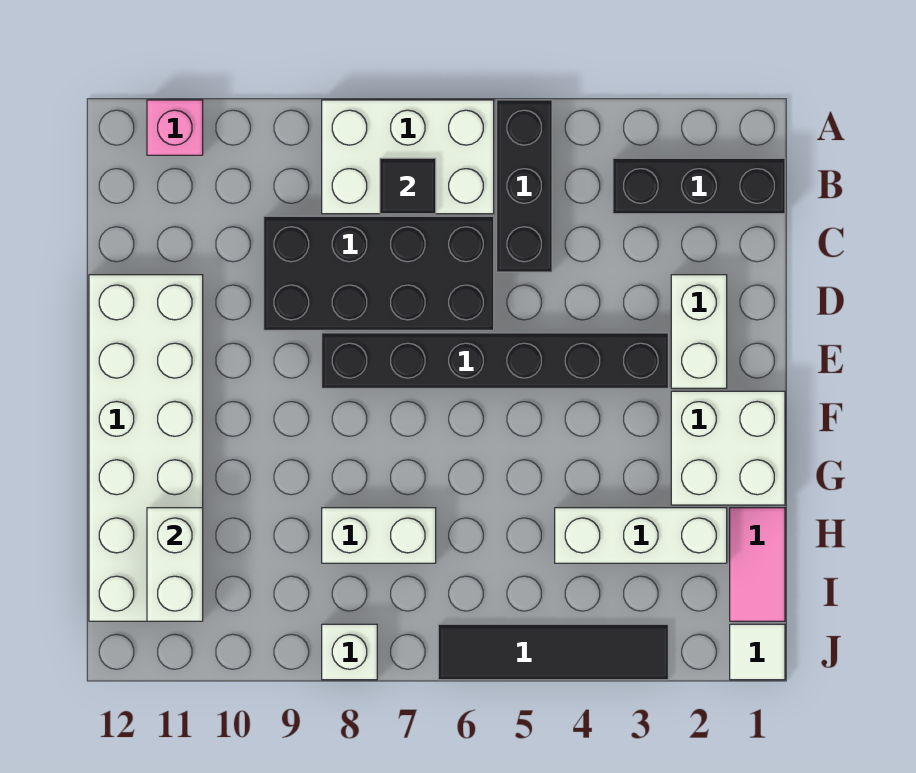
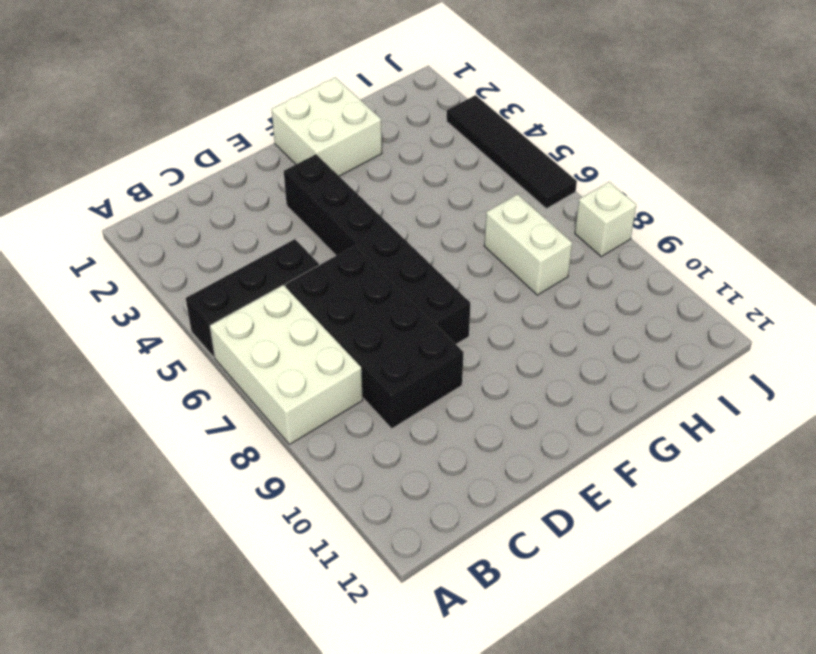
none -> pink 1x1 brick [147,100,203,155]
none -> black 1x3 brick [613,158,785,214]
none -> white 1x2 brick [671,275,727,388]

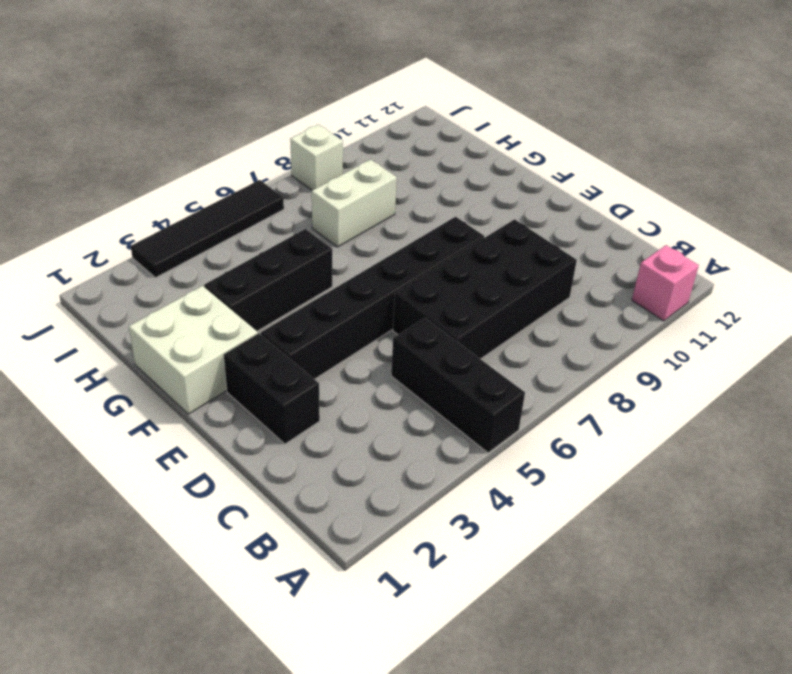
black 1x2 brick [224,333,320,444] -> white 1x2 brick [671,275,727,388]
black 1x3 brick [204,229,332,331] -> black 1x3 brick moved to [613,158,785,214]
none -> white 2x3 brick [322,100,494,214]
none -> white 2x6 brick [89,275,203,621]
none -> pink 1x2 tile [730,508,785,621]

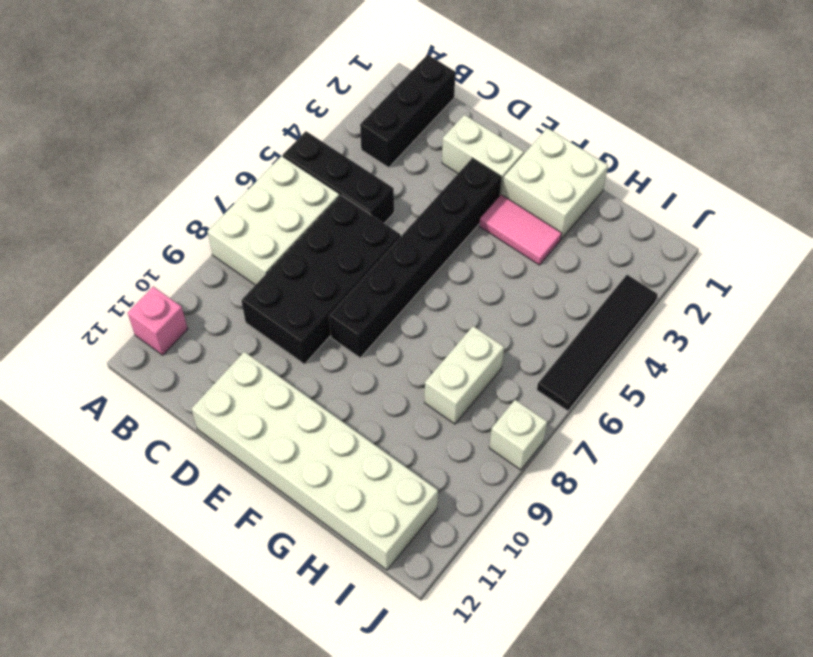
pink 1x2 tile [479,195,562,265] -> pink 1x2 tile moved to [730,508,785,621]
none -> white 1x3 brick [555,508,727,563]
none -> white 1x1 tile [730,624,785,680]
none -> black 1x1 tile [380,158,436,214]

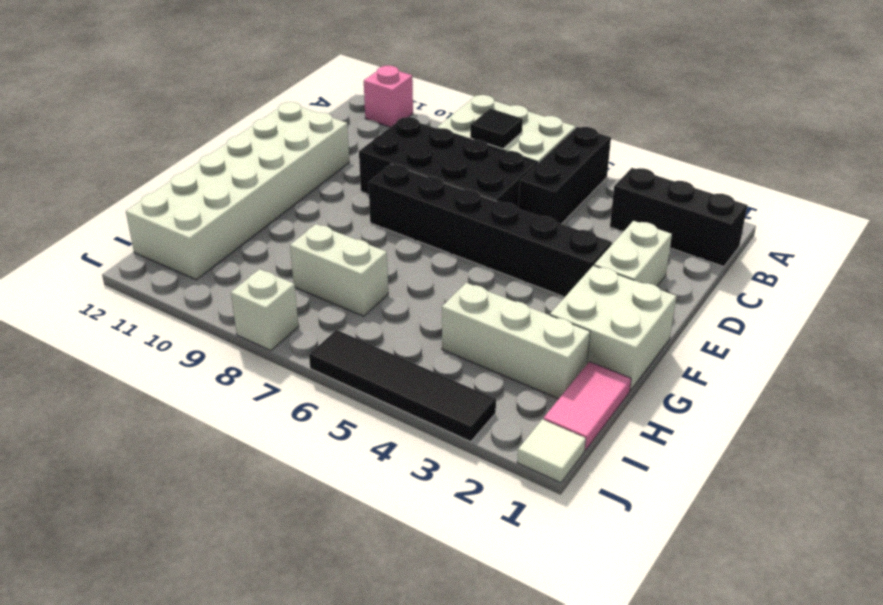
none -> white 1x2 brick [147,508,203,621]

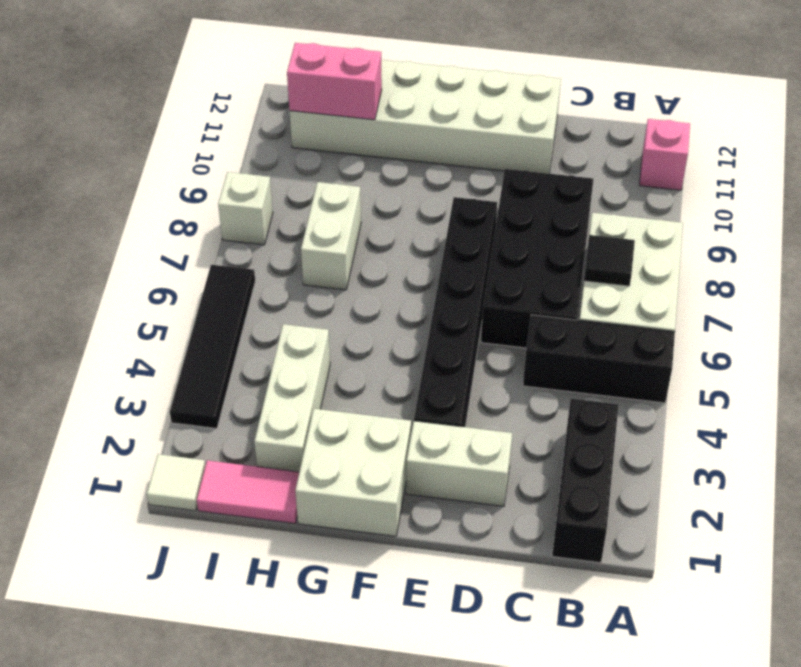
pink 1x2 brick [287,43,382,120] -> white 1x2 brick [147,508,203,621]

